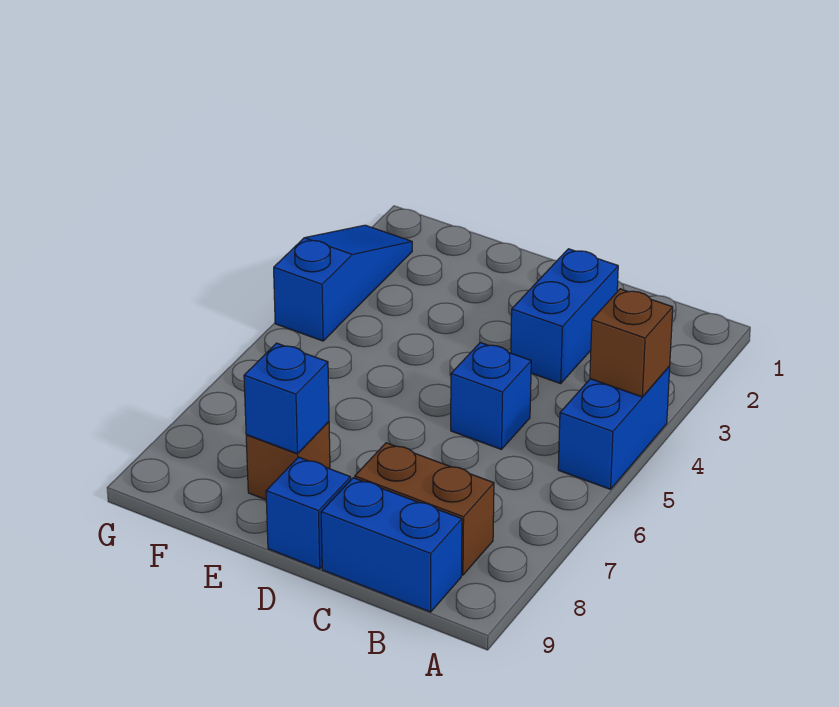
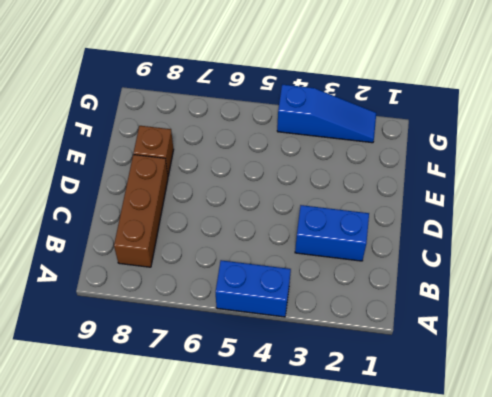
brown 1x3 brick [114,155,168,267] -> brown 1x2 brick [355,443,494,575]
none -> blue 1x2 brick [321,478,462,612]
none -> blue 1x1 brick [451,343,531,449]

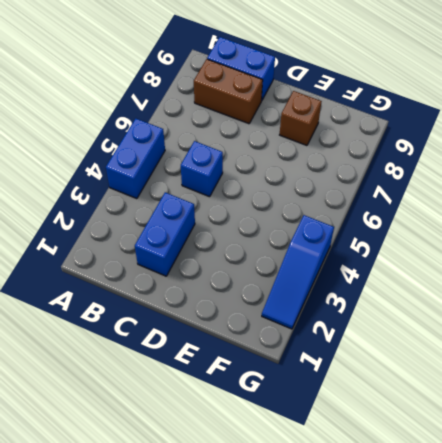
none -> blue 1x1 brick [266,457,351,569]
none -> brown 1x1 brick [590,289,673,397]

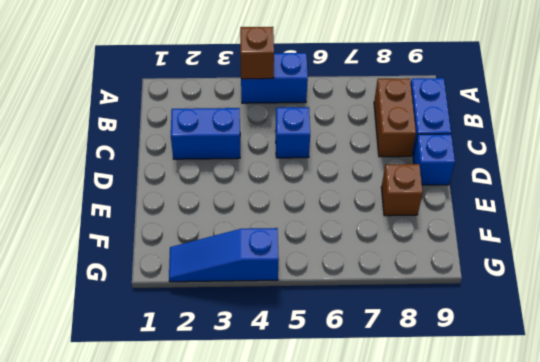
none -> blue 1x1 brick [244,343,329,453]

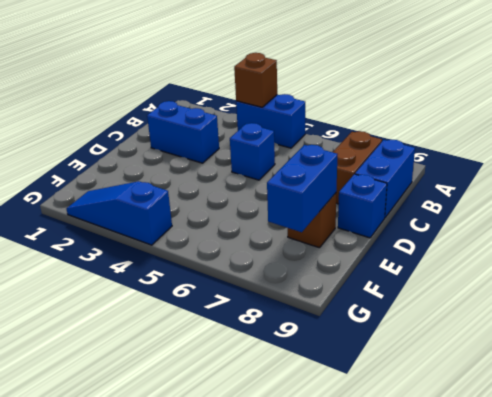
blue 1x2 brick [267,145,338,232] -> blue 1x1 brick [244,343,329,453]

